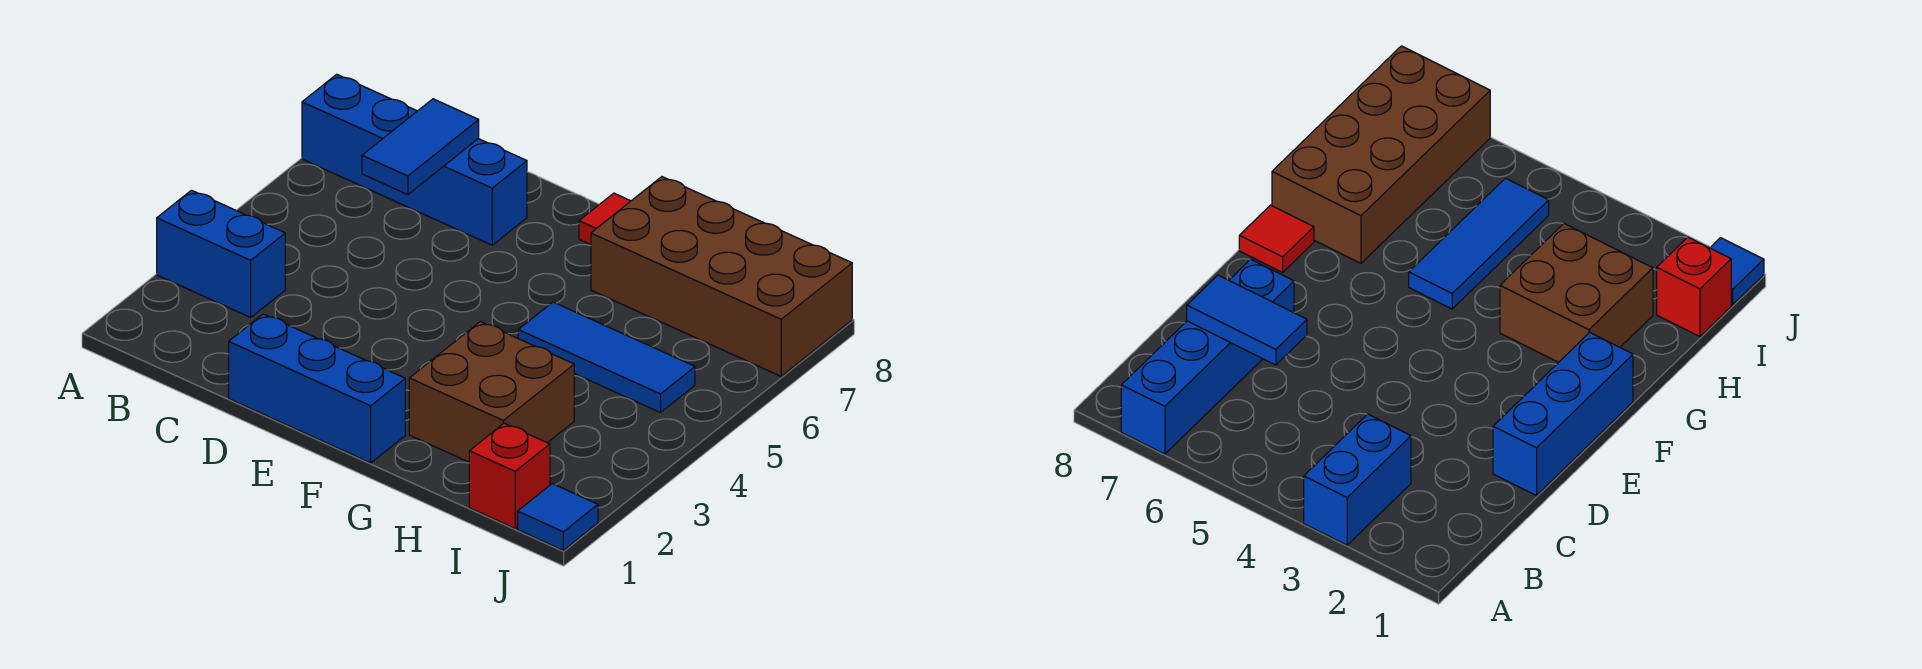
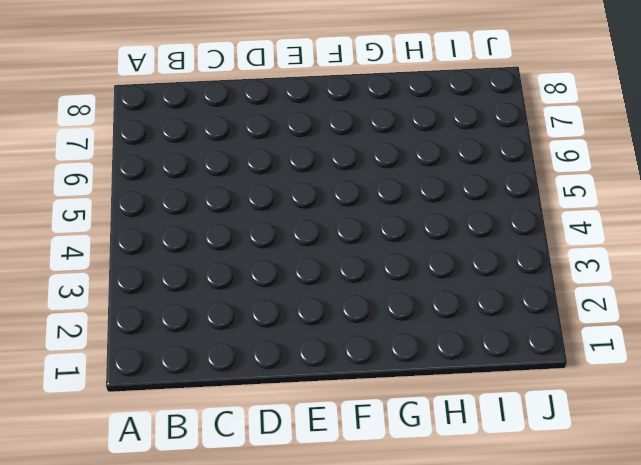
none -> blue 1x2 brick [157,190,285,317]
none -> blue 1x4 brick [302,74,527,245]

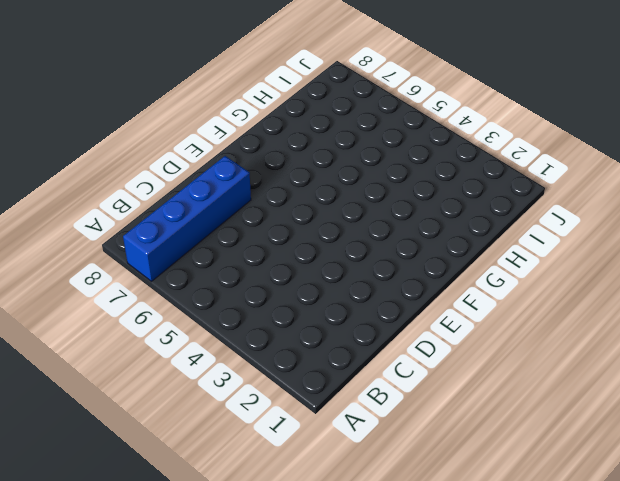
none -> blue 1x2 brick [157,190,285,317]
none -> blue 1x3 brick [229,314,405,463]

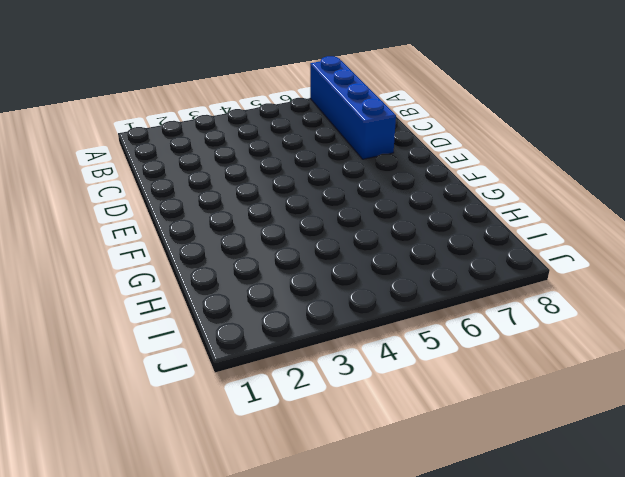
none -> blue 1x2 brick [157,190,285,317]
none -> blue 1x3 brick [229,314,405,463]

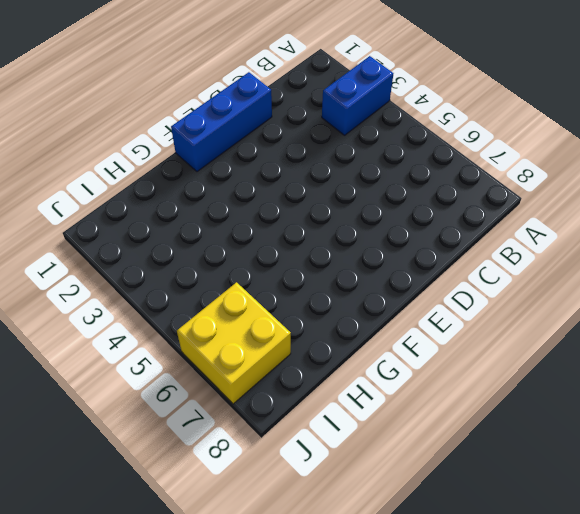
yellow 2x2 brick [177,282,291,404] -> brown 2x4 brick [591,177,852,376]
none -> blue 1x4 brick [302,74,527,245]
none -> red 1x1 tile [579,193,630,245]

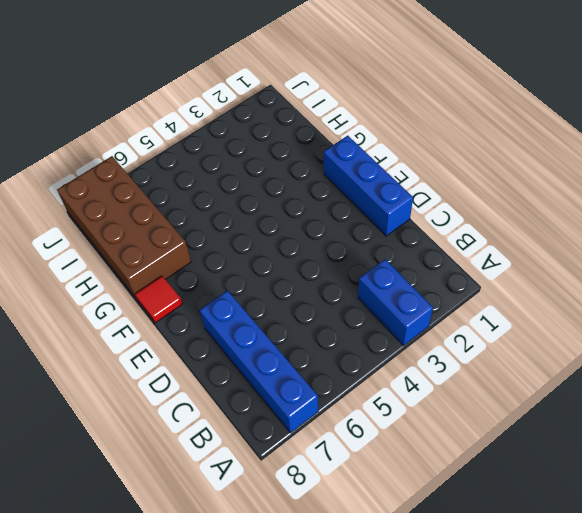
none -> brown 2x2 brick [409,322,574,462]
none -> blue 1x3 tile [518,302,695,413]

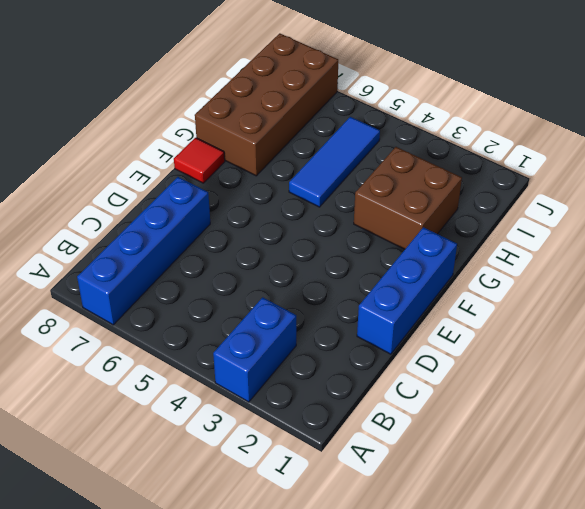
none -> red 1x1 brick [469,423,550,528]
none -> blue 1x1 tile [518,484,598,550]

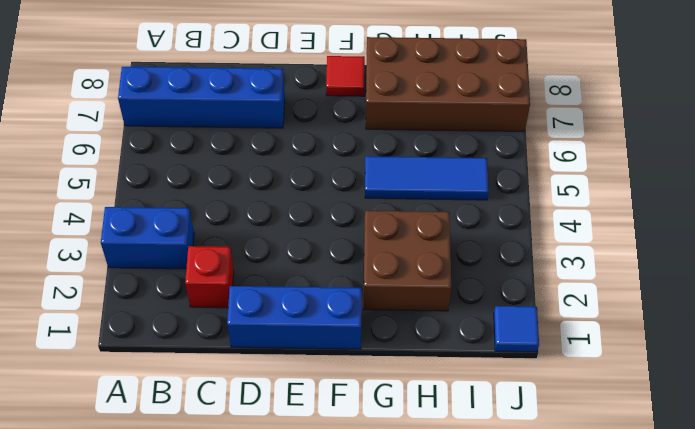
red 1x1 brick [185,246,234,308] -> red 1x1 brick moved to [469,423,550,528]
none -> blue 1x2 tile [362,99,479,195]

